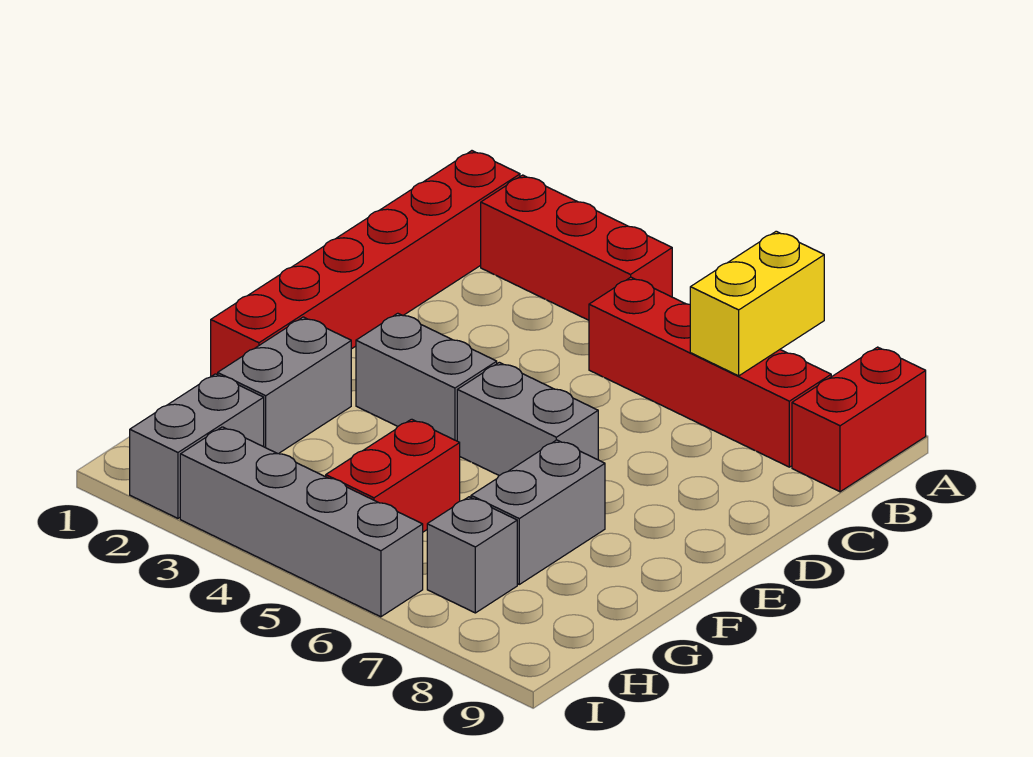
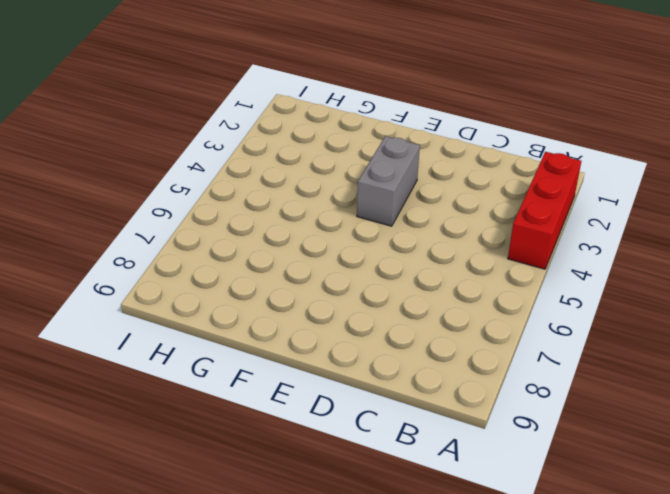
none -> red 1x6 brick [211,151,520,376]
none -> red 1x2 brick [792,347,926,492]
none -> red 1x4 brick [589,277,831,467]

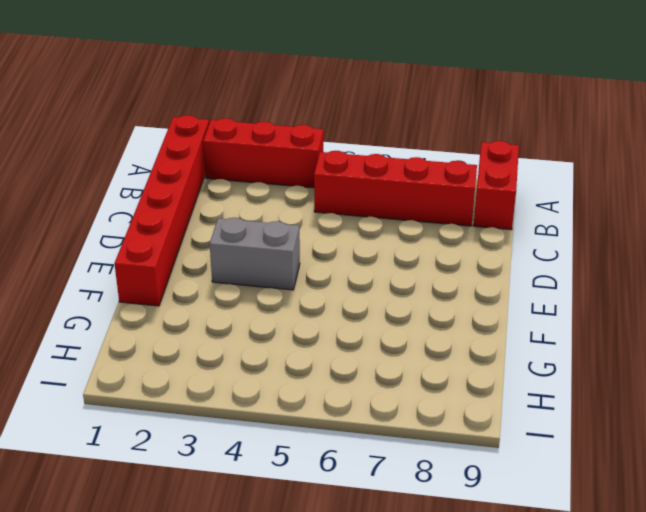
none -> grey 1x2 brick [457,362,598,476]
none -> grey 1x2 brick [218,317,351,454]
none -> grey 1x2 brick [471,440,605,584]

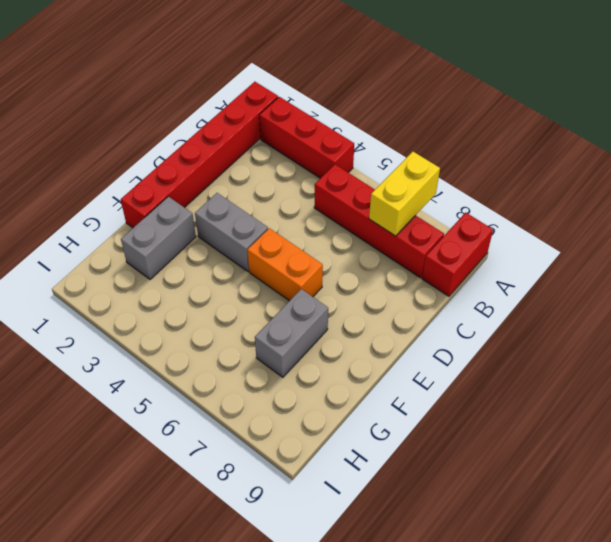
orange 1x2 brick [247,228,323,301] -> grey 1x2 brick [457,362,598,476]
none -> red 1x2 brick [326,419,460,532]
none -> grey 1x2 brick [130,374,264,518]
none -> grey 1x1 brick [427,497,517,613]

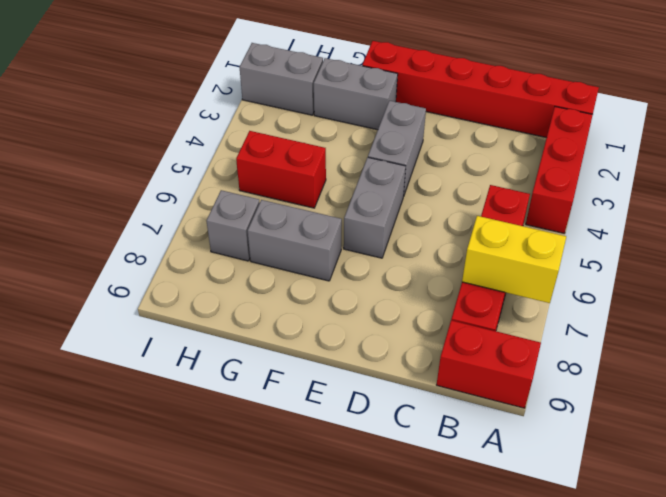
none -> grey 1x4 brick [180,427,423,617]

